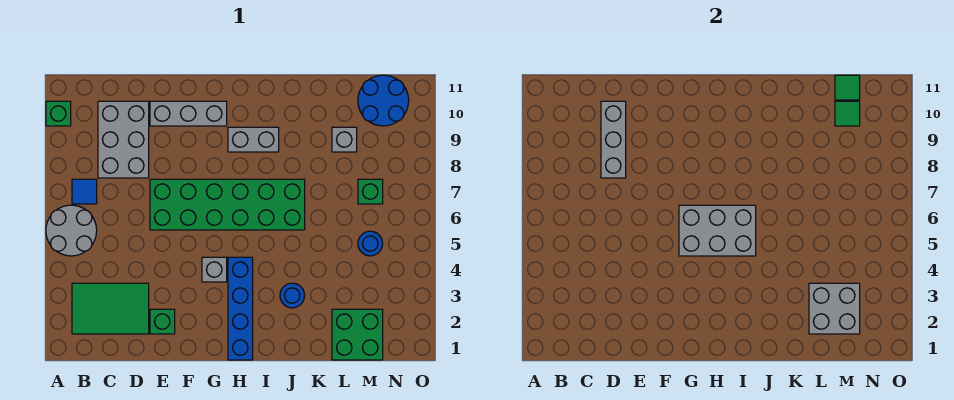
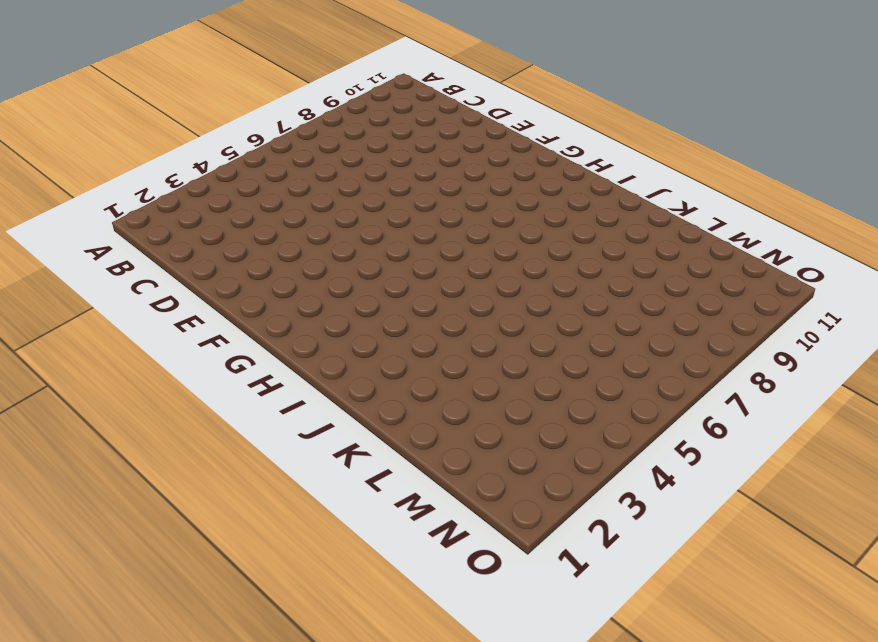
none -> grey 2x2 round brick [46,205,97,256]
none -> green 1x1 brick [46,101,71,126]
none -> green 2x3 tile [72,283,149,334]

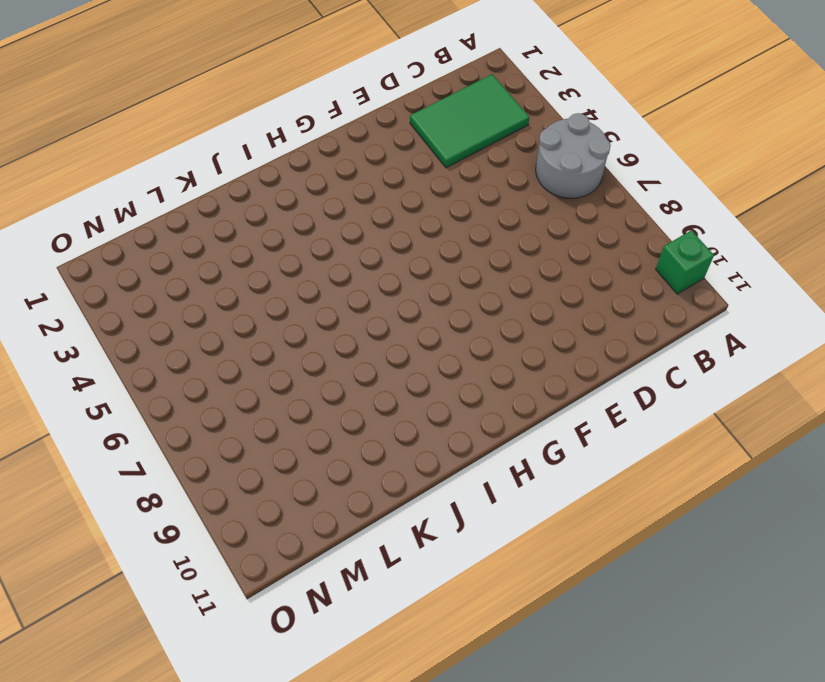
none -> blue 1x1 tile [72,179,97,204]
none -> grey 2x3 brick [98,101,149,178]
none -> green 1x1 brick [150,309,175,334]

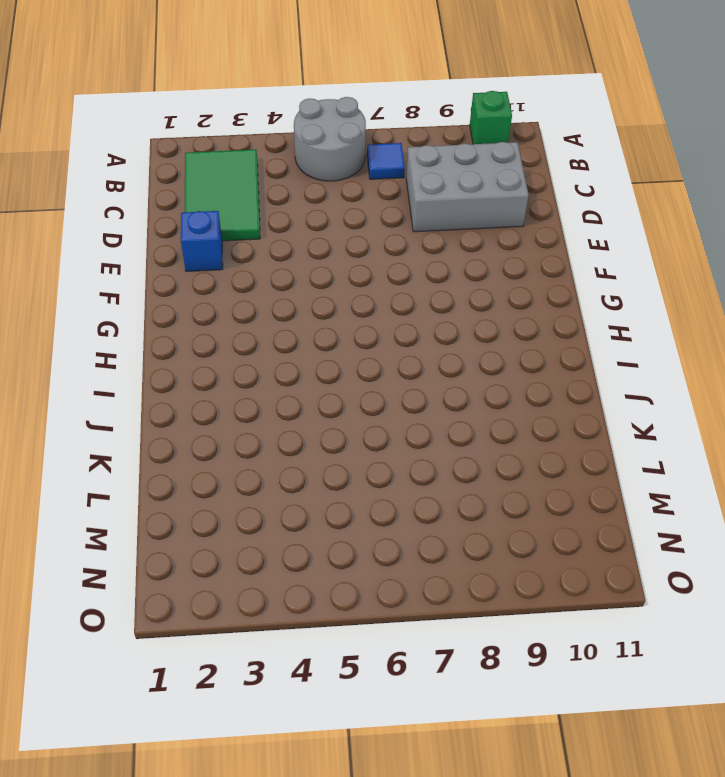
blue 1x1 brick [181,211,223,271] -> green 1x1 brick [150,309,175,334]
none -> green 2x6 brick [150,179,305,230]
none -> grey 1x3 brick [150,101,227,126]
none -> grey 1x1 brick [202,257,227,282]

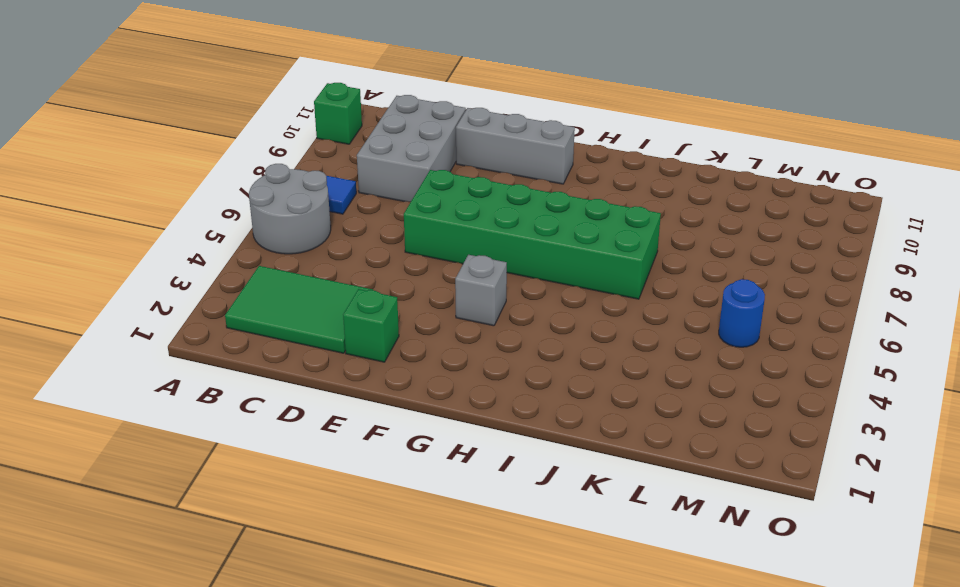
none -> blue 1x4 brick [228,257,253,360]
none -> grey 1x2 brick [228,127,279,152]
none -> blue 1x1 round brick [280,283,305,308]

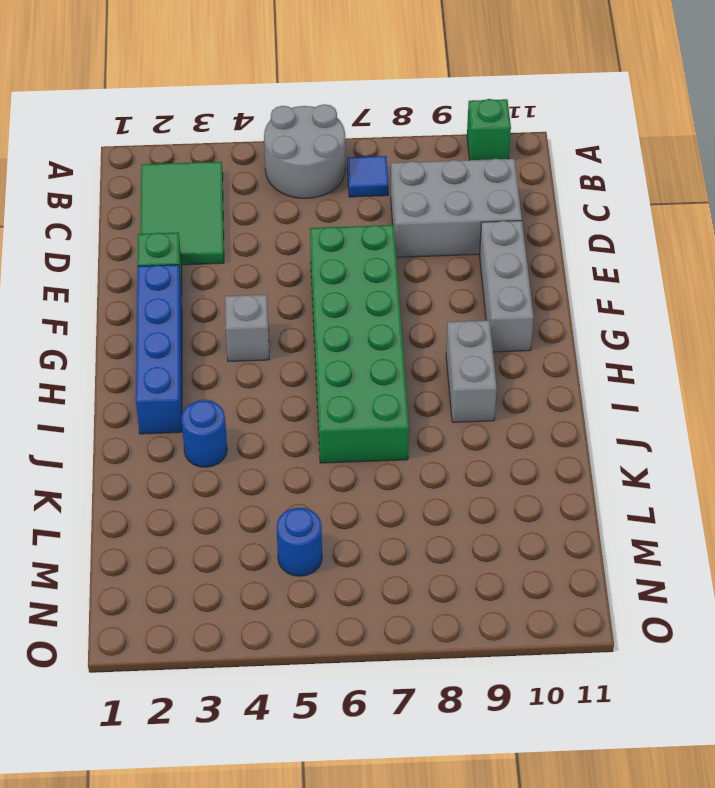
blue 1x4 brick [136,265,182,434] -> blue 1x4 brick turned to [228,257,253,360]
none -> green 2x2 brick [332,309,383,360]
none -> grey 1x1 brick [332,127,357,152]
none -> green 1x1 brick [358,179,383,204]

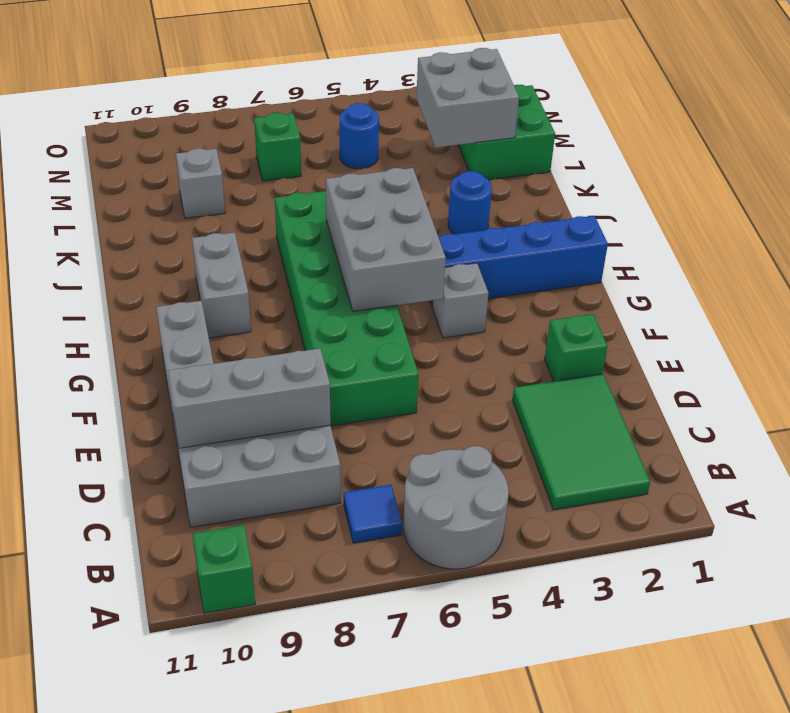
none -> blue 2x2 round brick [358,75,409,126]
none -> green 1x1 tile [835,101,860,126]
none -> green 1x1 tile [835,75,860,100]

